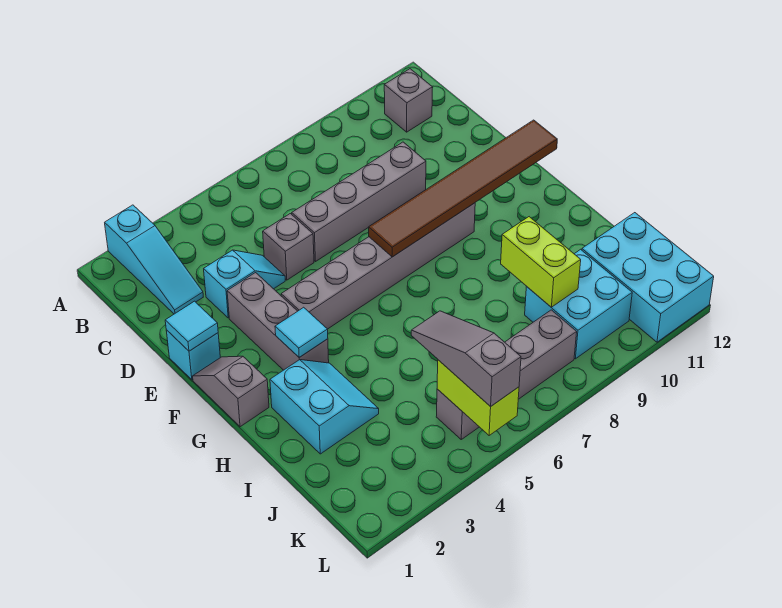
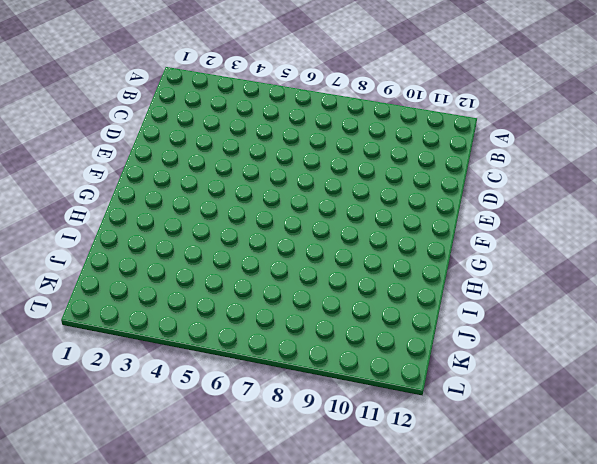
none -> cyan 1x3 slope [105,205,203,314]
none -> grey 1x1 brick [384,69,433,132]
none -> cyan 1x2 slope [204,250,285,318]

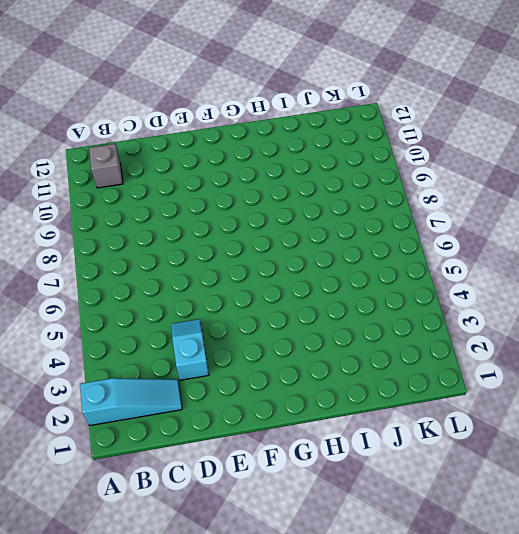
none -> grey 1x1 brick [263,214,314,280]
none -> grey 1x4 brick [292,142,426,261]
none -> cyan 1x1 brick [166,330,220,380]

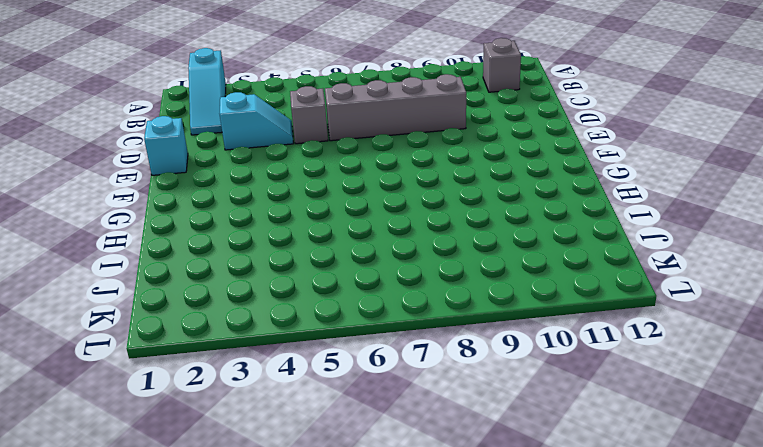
none -> grey 1x3 brick [227,273,329,370]
none -> grey 1x2 slope [193,356,269,427]
none -> grey 1x6 brick [281,203,475,329]

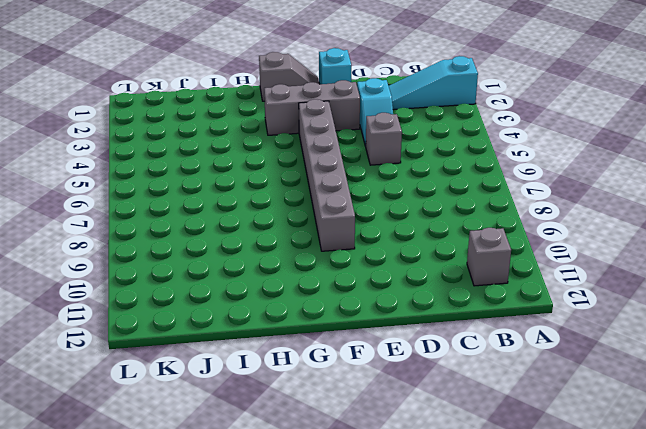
none -> grey 1x4 brick [292,142,426,261]
none -> cyan 2x2 slope [270,360,379,454]
none -> cyan 2x2 brick [525,249,632,359]

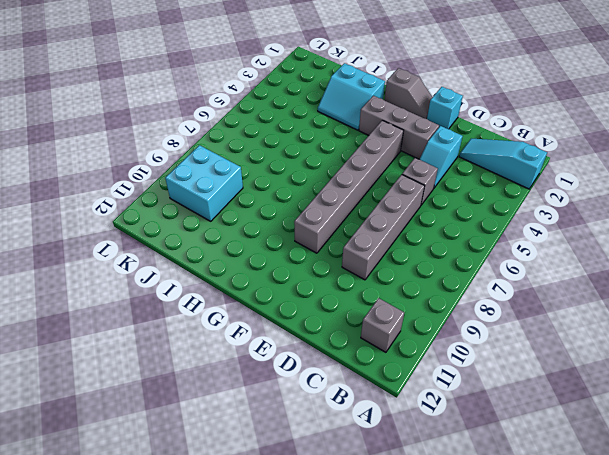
none -> cyan 2x3 brick [582,213,714,342]
none -> grey 1x4 brick [436,310,577,439]
none -> cyan 1x1 tile [165,301,218,351]

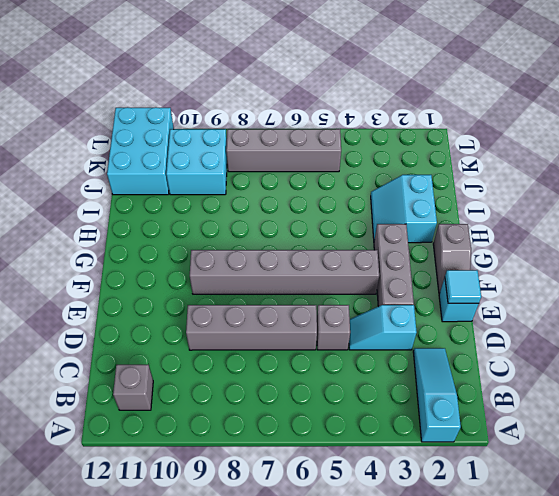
none -> brown 1x6 tile [369,120,557,257]
none -> cyan 1x1 tile [275,307,328,357]
none -> lime 1x2 brick [501,217,581,307]

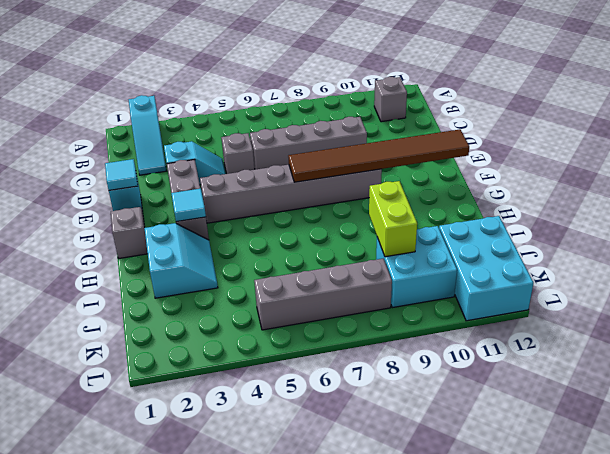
none -> lime 1x2 brick [437,360,519,436]
none -> grey 1x3 slope [411,311,521,407]

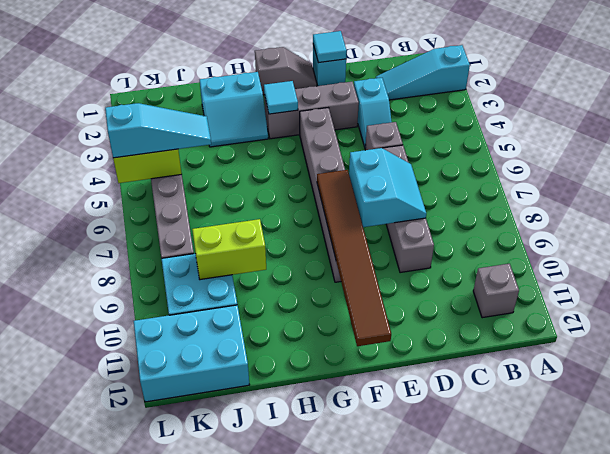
cyan 2x2 slope [349,148,426,227] -> none
cyan 1x3 slope [105,103,211,158] -> grey 1x3 slope [411,311,521,407]

